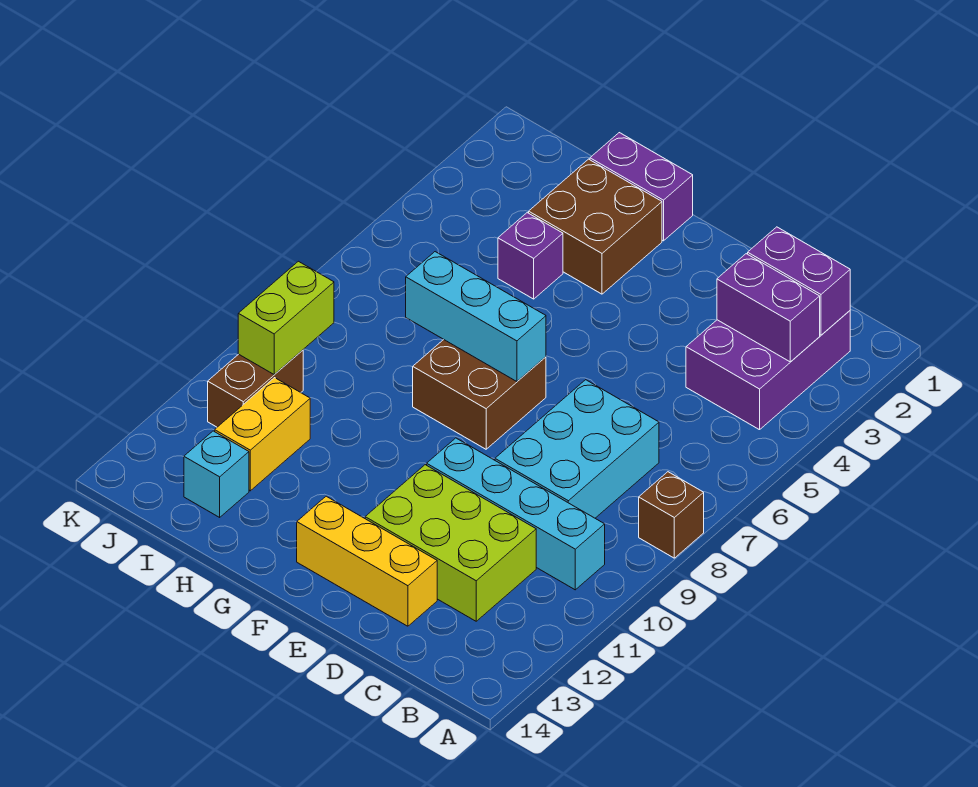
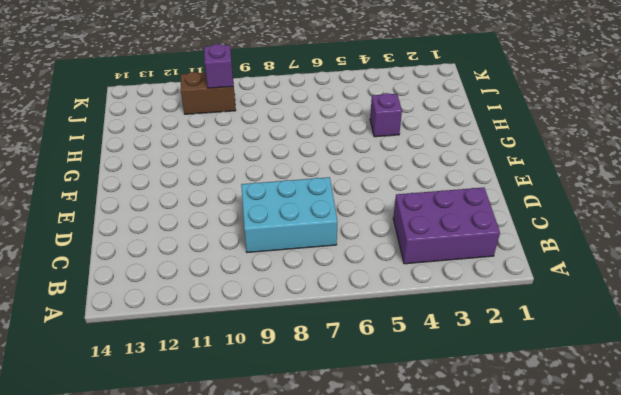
purple 1x1 brick [204,44,233,88] -> lime 1x2 brick [238,261,334,374]
none -> brown 1x1 brick [639,472,704,558]
none -> cyan 1x4 brick [427,438,605,590]
none -> lime 2x3 brick [365,465,536,621]

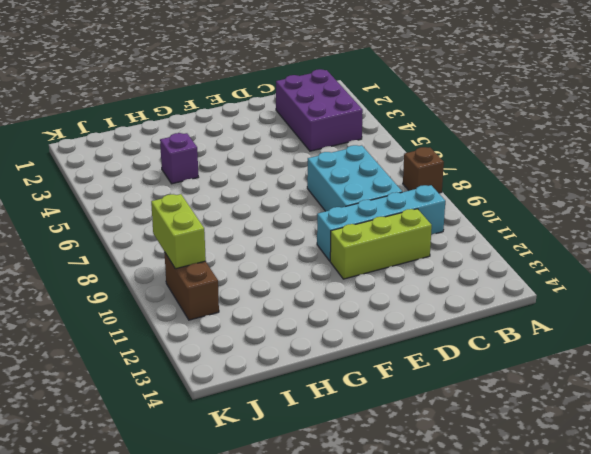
lime 1x3 brick [330,209,432,279] -> lime 2x3 brick [365,465,536,621]
none -> yellow 1x3 brick [297,496,437,626]
none -> brown 2x2 brick [413,340,546,449]
none -> purple 1x2 brick [590,133,693,241]

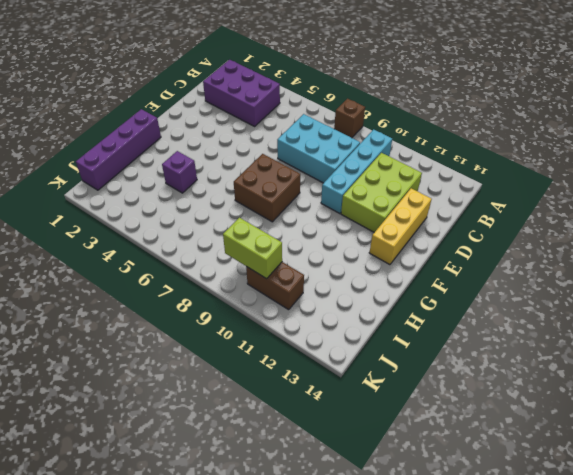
purple 1x4 brick [76,109,161,190] -> purple 1x2 brick [590,133,693,241]
none -> brown 2x2 brick [529,159,662,294]
none -> yellow 1x2 brick [215,378,310,491]
none -> cyan 1x1 brick [184,431,249,517]

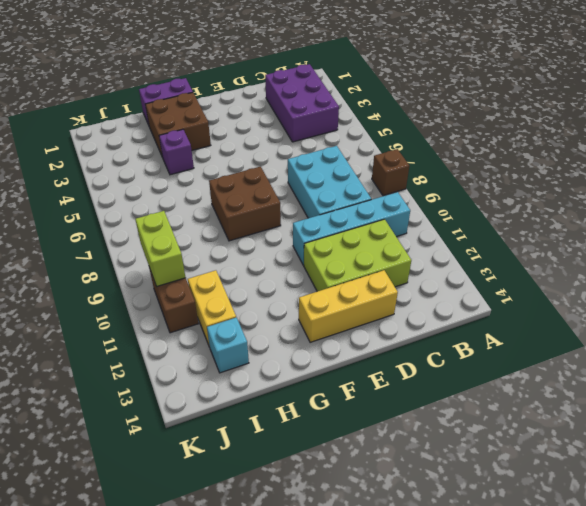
none -> purple 1x2 brick [748,227,850,335]
none -> purple 1x2 brick [717,254,820,362]
none -> cyan 1x3 brick [406,252,546,382]

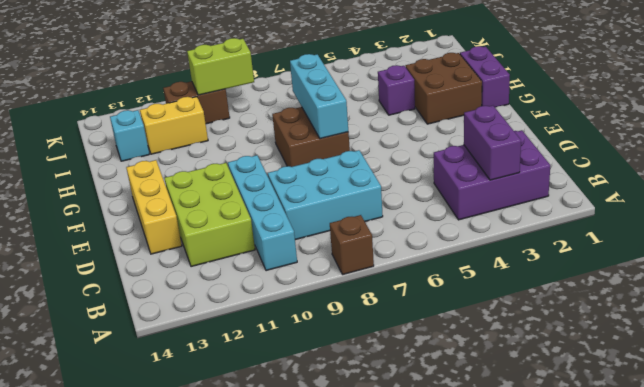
none -> purple 1x2 brick [748,227,850,335]

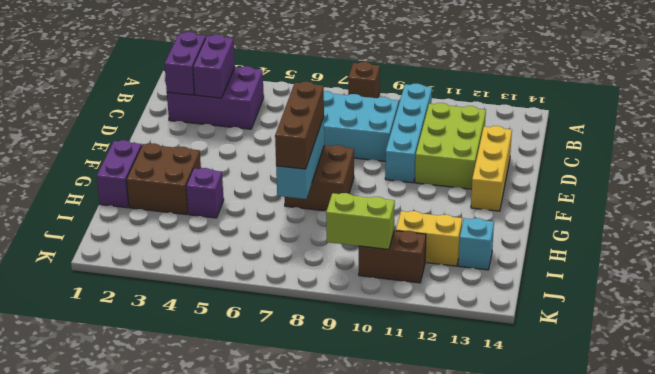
brown 1x3 brick [275,82,324,169] -> none

